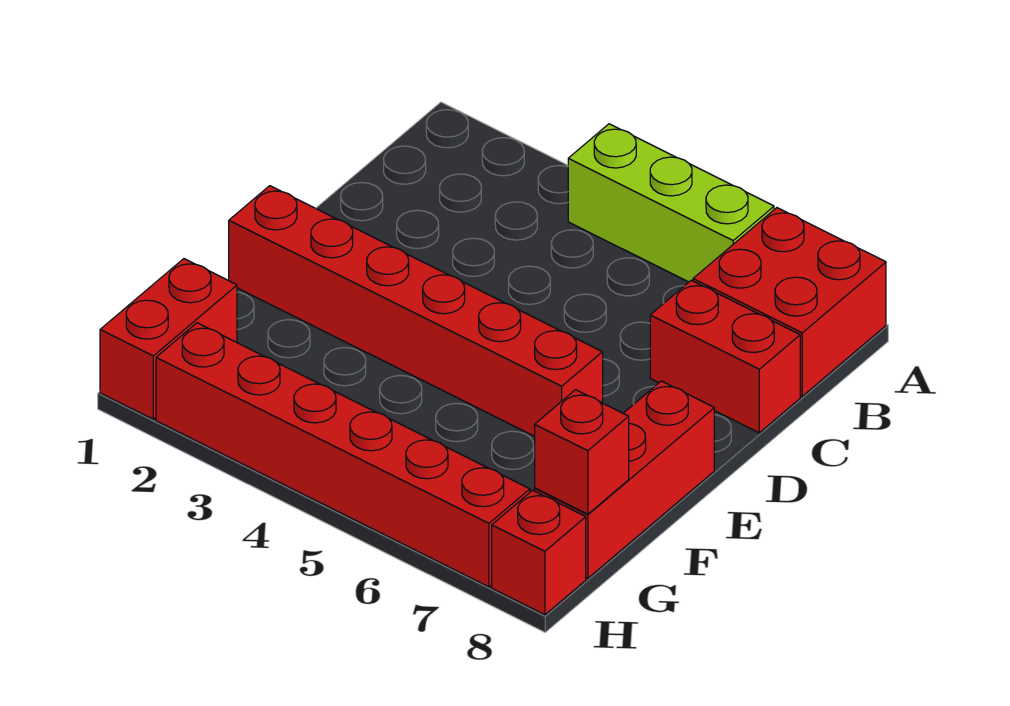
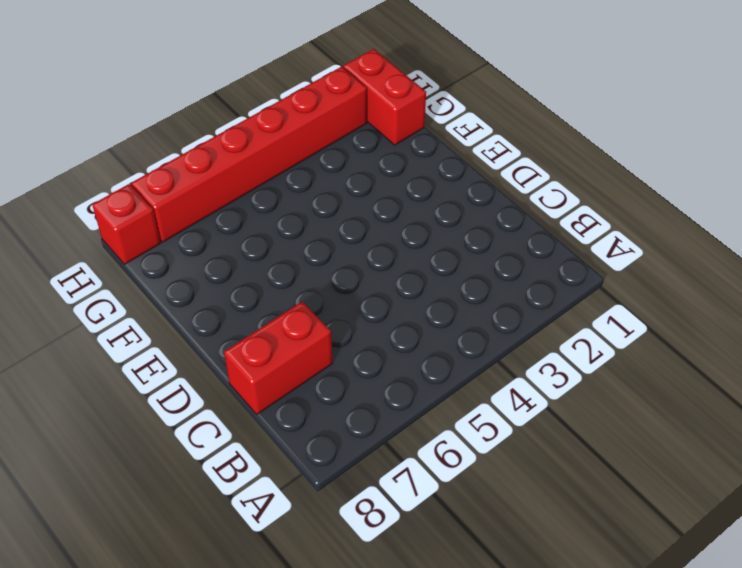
none -> lime 1x3 brick [568,124,774,282]
none -> red 2x2 brick [693,208,886,396]

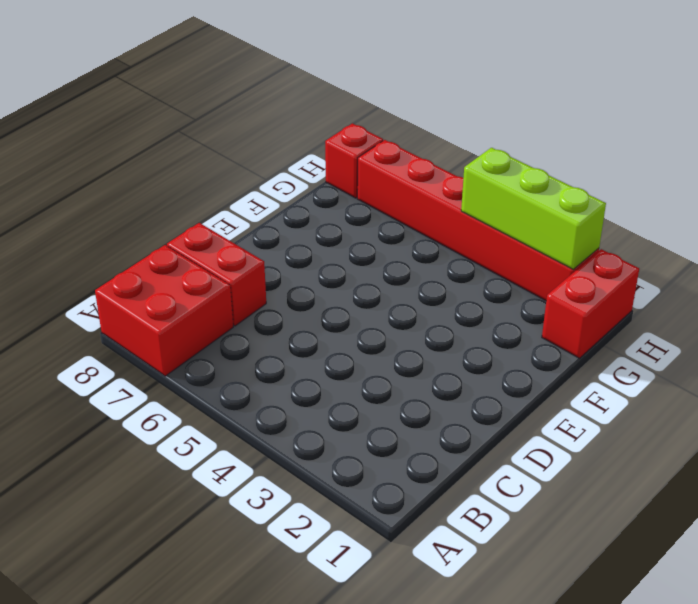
lime 1x3 brick [461,148,606,269] -> lime 1x3 brick moved to [568,124,774,282]
none -> red 1x6 brick [229,186,603,436]
none -> red 1x3 brick [535,381,714,578]

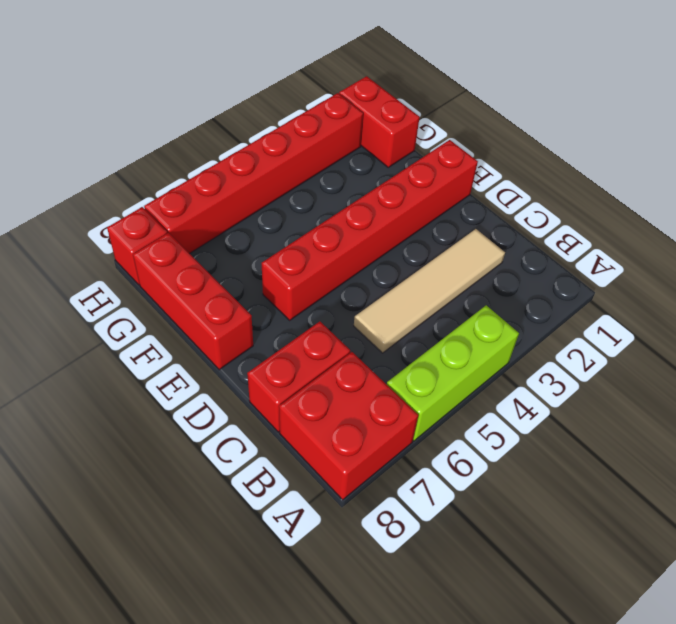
tan 1x4 tile [354,229,505,353] -> none
none -> red 1x1 brick [535,390,629,514]

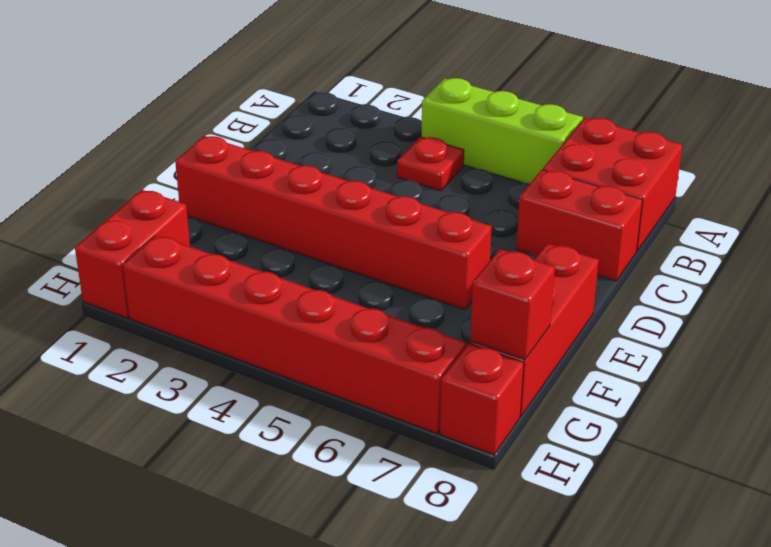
red 1x1 plate [397,137,464,191] -> none

